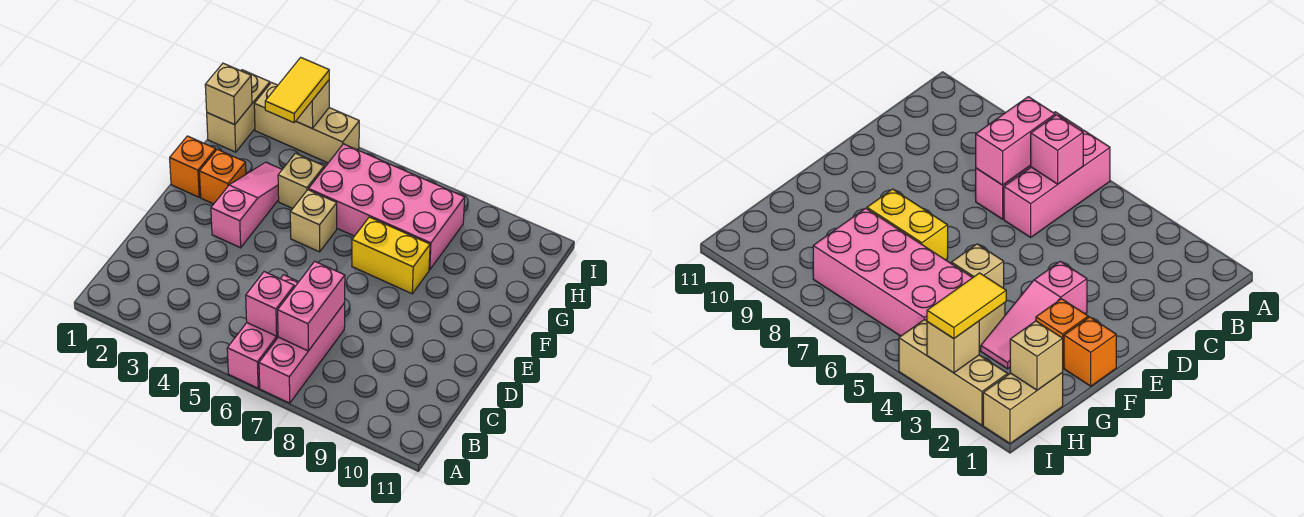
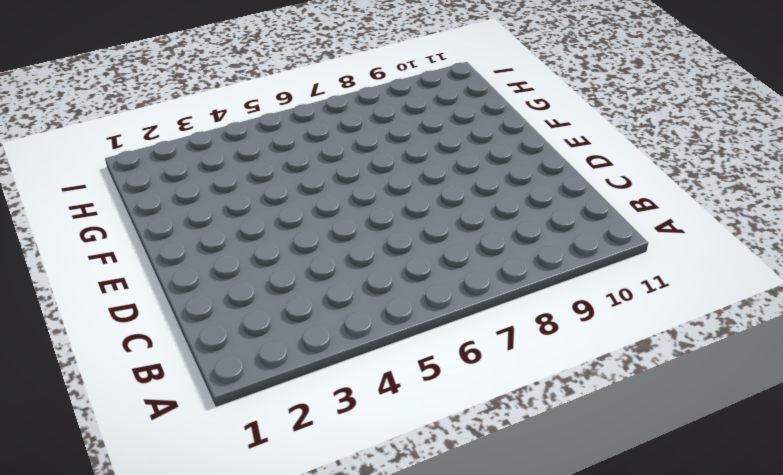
none -> pink 1x3 brick [227,275,298,388]
none -> pink 1x3 brick [259,303,345,403]
none -> pink 1x3 slope [211,162,282,248]

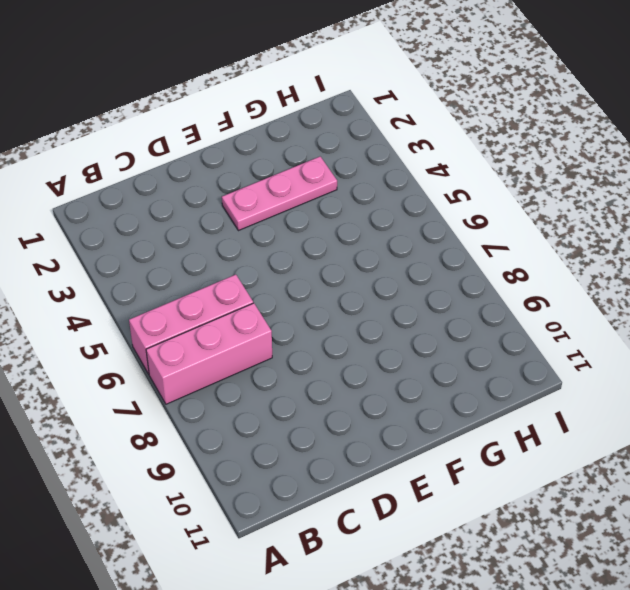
pink 1x3 plate [222,157,337,231] -> pink 1x3 slope [211,162,282,248]
none -> orange 1x1 brick [170,136,216,197]
none -> orange 1x1 brick [199,149,246,204]
none -> tan 1x1 brick [290,190,337,252]

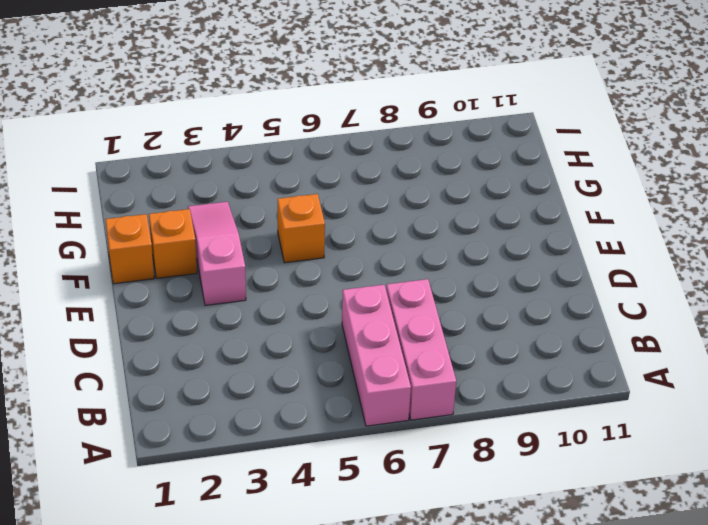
orange 1x1 brick [278,194,325,263] -> tan 1x1 brick [290,190,337,252]
none -> yellow 1x2 brick [352,217,430,294]
none -> tan 1x1 brick [278,153,324,208]
none -> pink 2x4 brick [309,144,465,270]

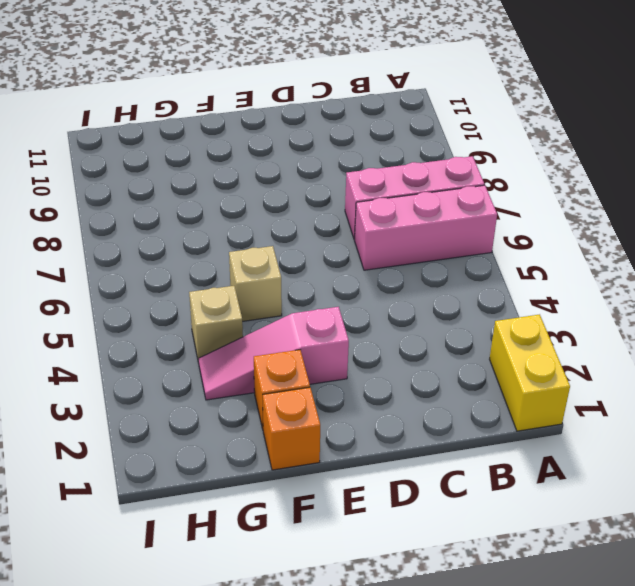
yellow 1x2 brick [490,314,570,431] -> yellow 1x2 brick moved to [352,217,430,294]
none -> pink 2x4 brick [309,144,465,270]
none -> tan 1x2 brick [207,70,270,152]
none -> tan 1x3 brick [254,83,359,163]

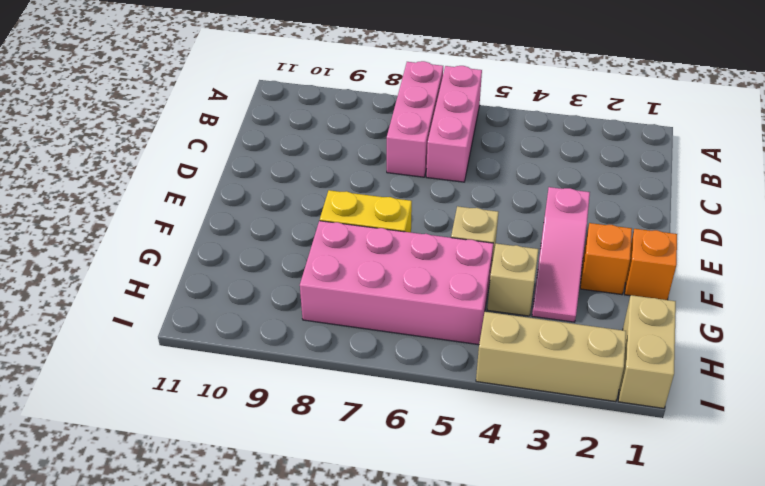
none -> pink 1x1 brick [246,272,294,336]
none -> pink 1x2 brick [278,261,345,351]
none -> tan 1x1 brick [205,63,252,125]

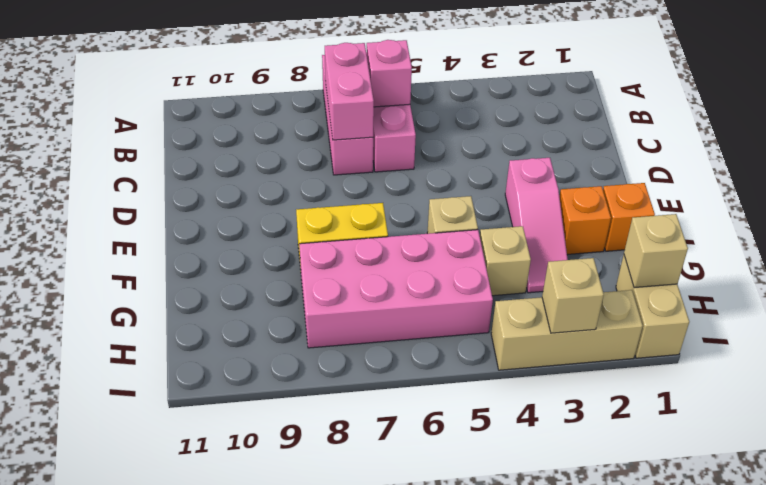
none -> yellow 1x2 tile [265,58,329,123]

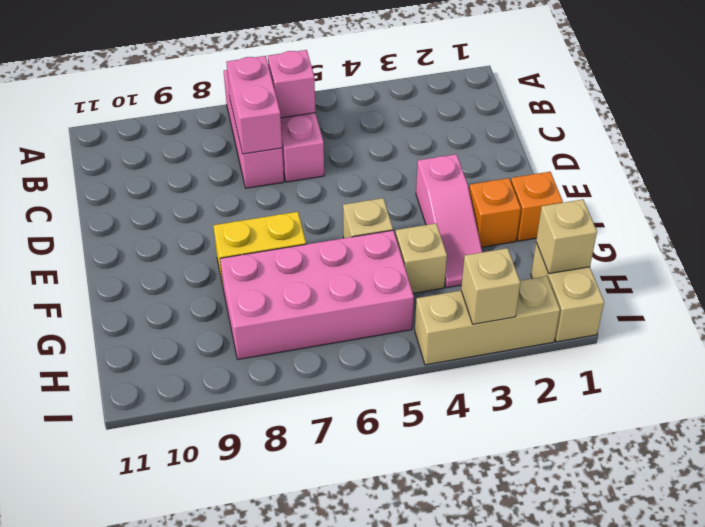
none -> yellow 1x2 tile [265,58,329,123]

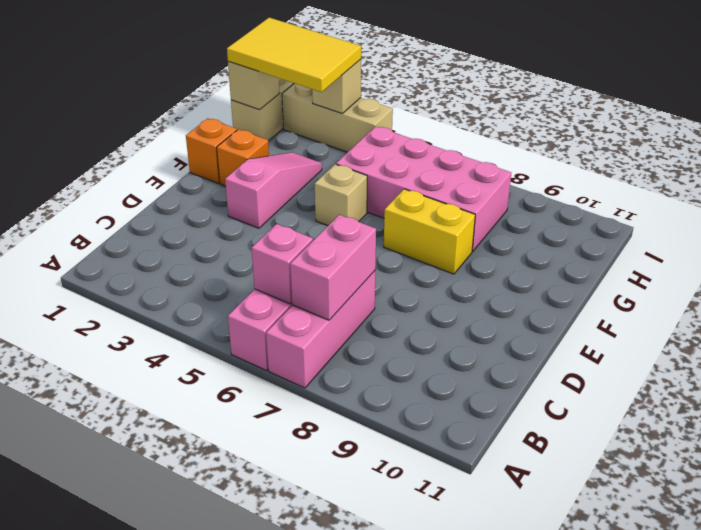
yellow 2x3 tile [227,18,361,92] -> yellow 1x2 tile [265,58,329,123]
none -> tan 1x1 brick [278,153,324,208]

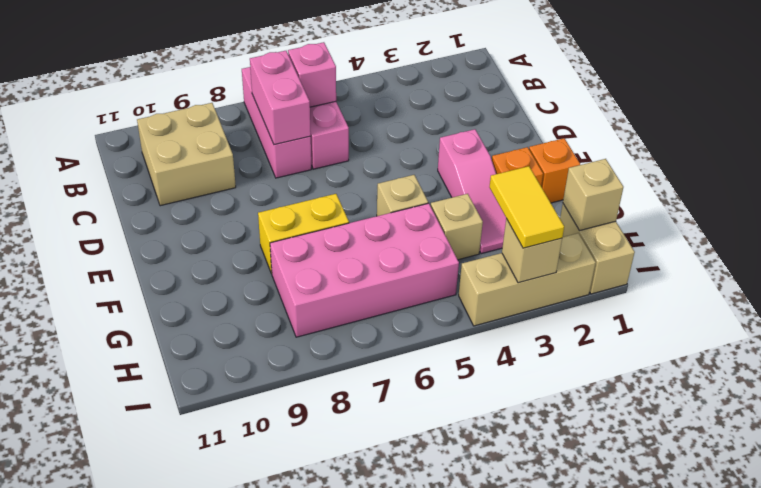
tan 2x2 brick [137,103,236,206] -> none

